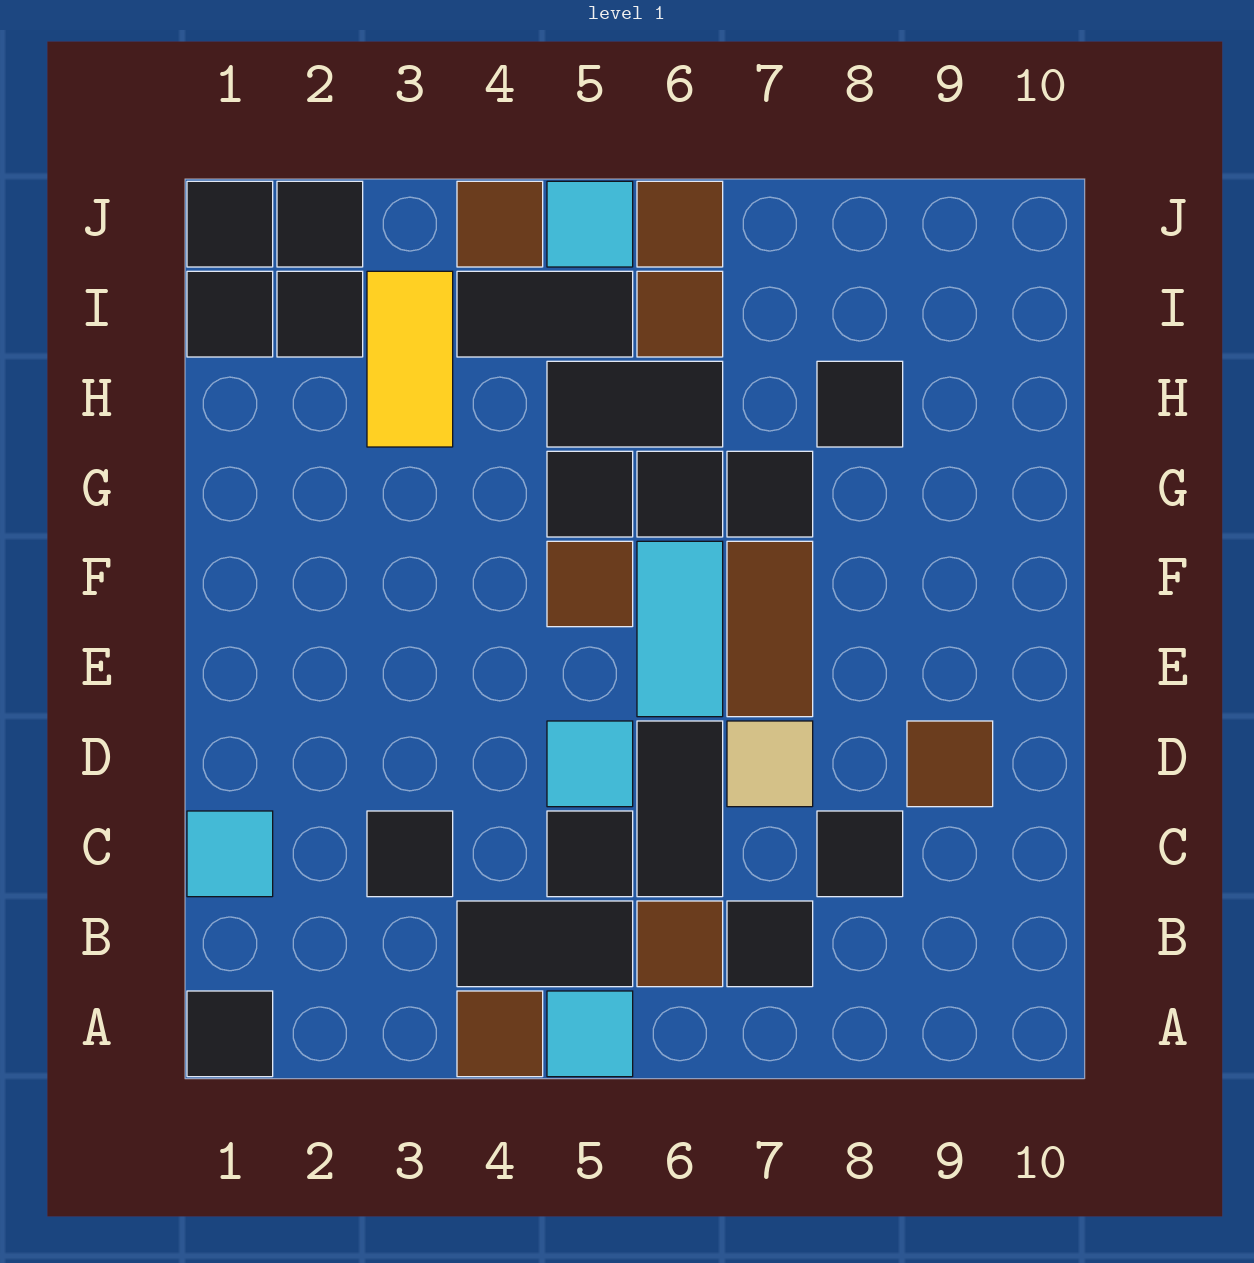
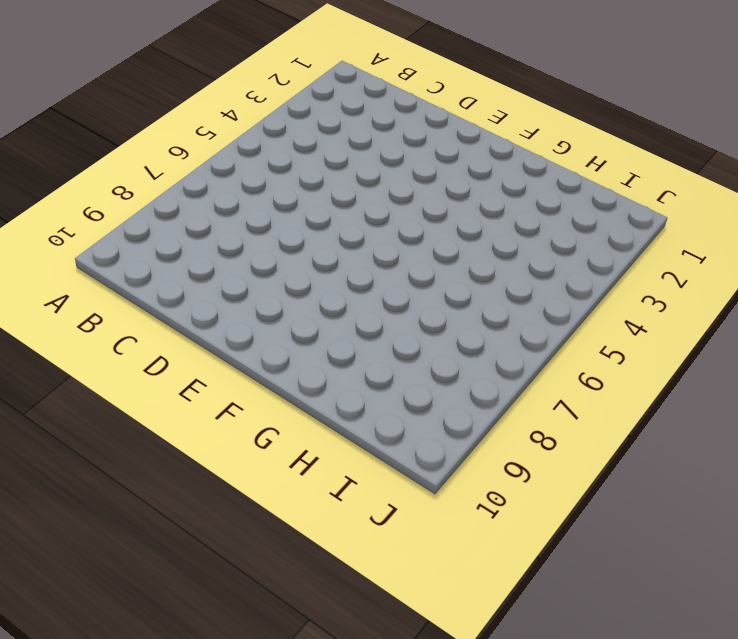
none -> black 1x1 tile [187,991,273,1077]
none -> brown 1x1 tile [457,991,543,1077]
none -> cyan 1x1 tile [547,991,633,1077]
none -> black 1x2 tile [457,901,633,987]

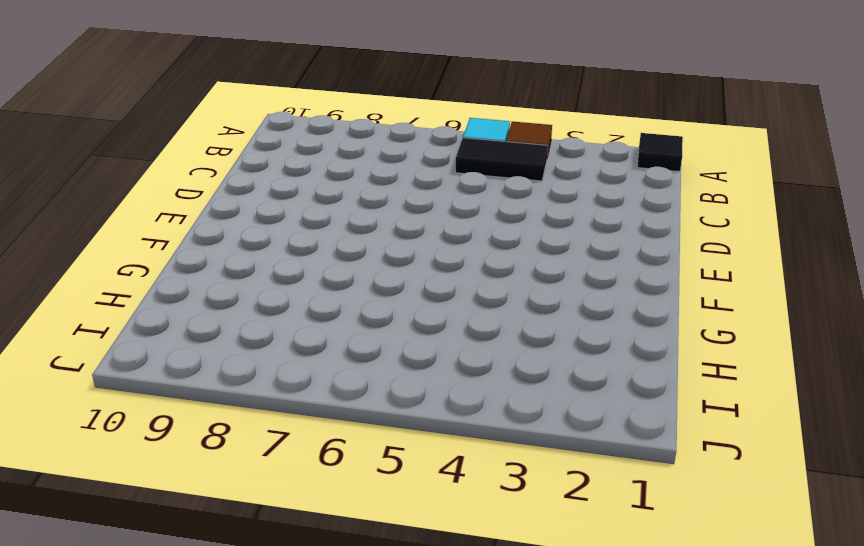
none -> brown 1x1 tile [637,901,723,987]
none -> black 1x1 tile [727,901,813,987]
none -> cyan 1x1 tile [187,811,273,897]
none -> black 1x1 tile [367,811,453,897]

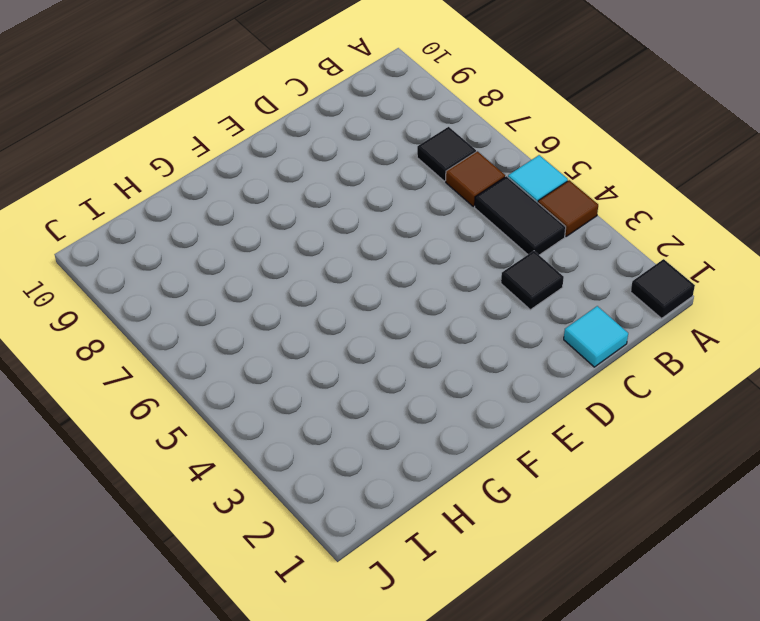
none -> black 1x1 tile [547,811,633,897]
none -> black 1x2 tile [637,721,723,897]
none -> black 1x1 tile [817,811,903,897]
none -> cyan 1x1 tile [547,721,633,807]

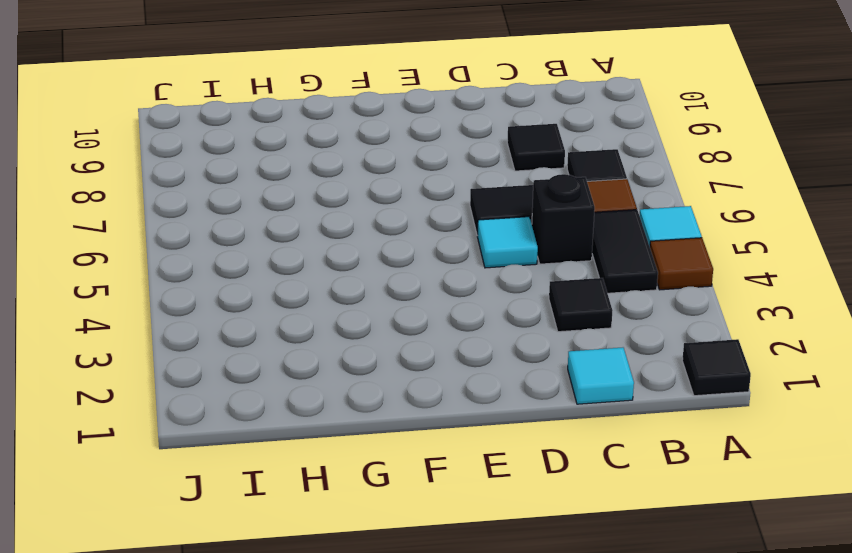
black 1x1 brick [532,174,595,264] -> black 1x1 tile [547,811,633,897]
none -> tan 1x1 tile [727,721,813,807]
none -> brown 1x1 tile [907,721,993,807]
none -> cyan 1x2 tile [637,541,723,717]
none -> brown 1x2 tile [727,541,813,717]

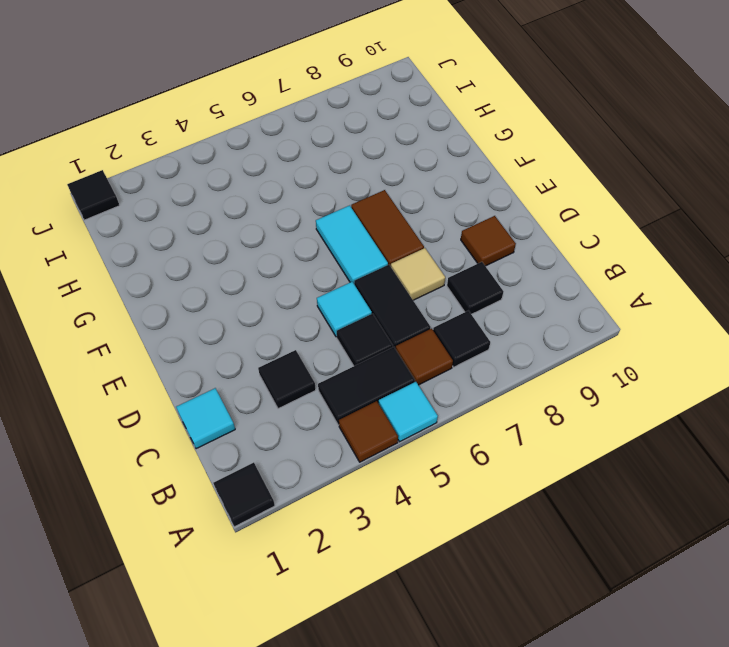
none -> brown 1x1 tile [547,541,633,627]
none -> black 1x1 tile [547,451,633,537]
none -> black 1x1 tile [637,451,723,537]
none -> black 1x1 tile [727,451,813,537]

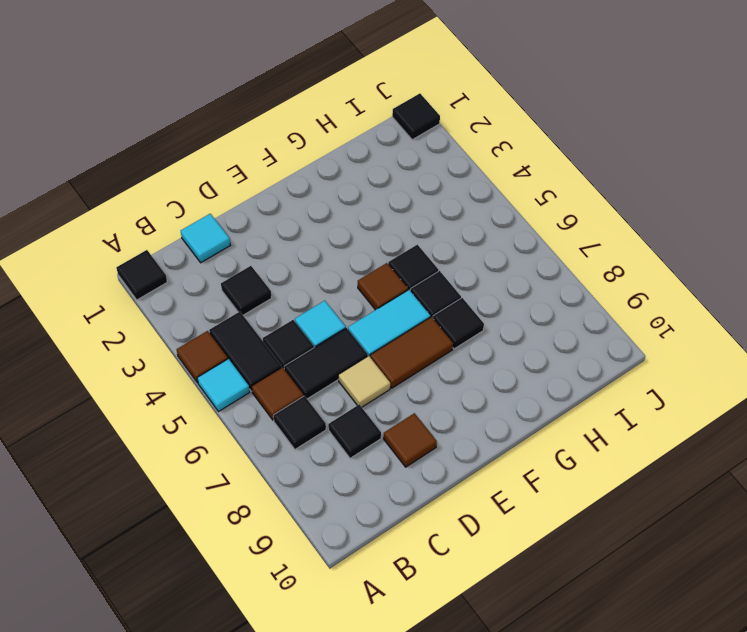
none -> yellow 1x2 tile [367,271,453,447]
none -> black 1x2 tile [547,361,723,447]
none -> black 1x1 tile [817,361,903,447]
none -> black 1x1 tile [187,271,273,357]

